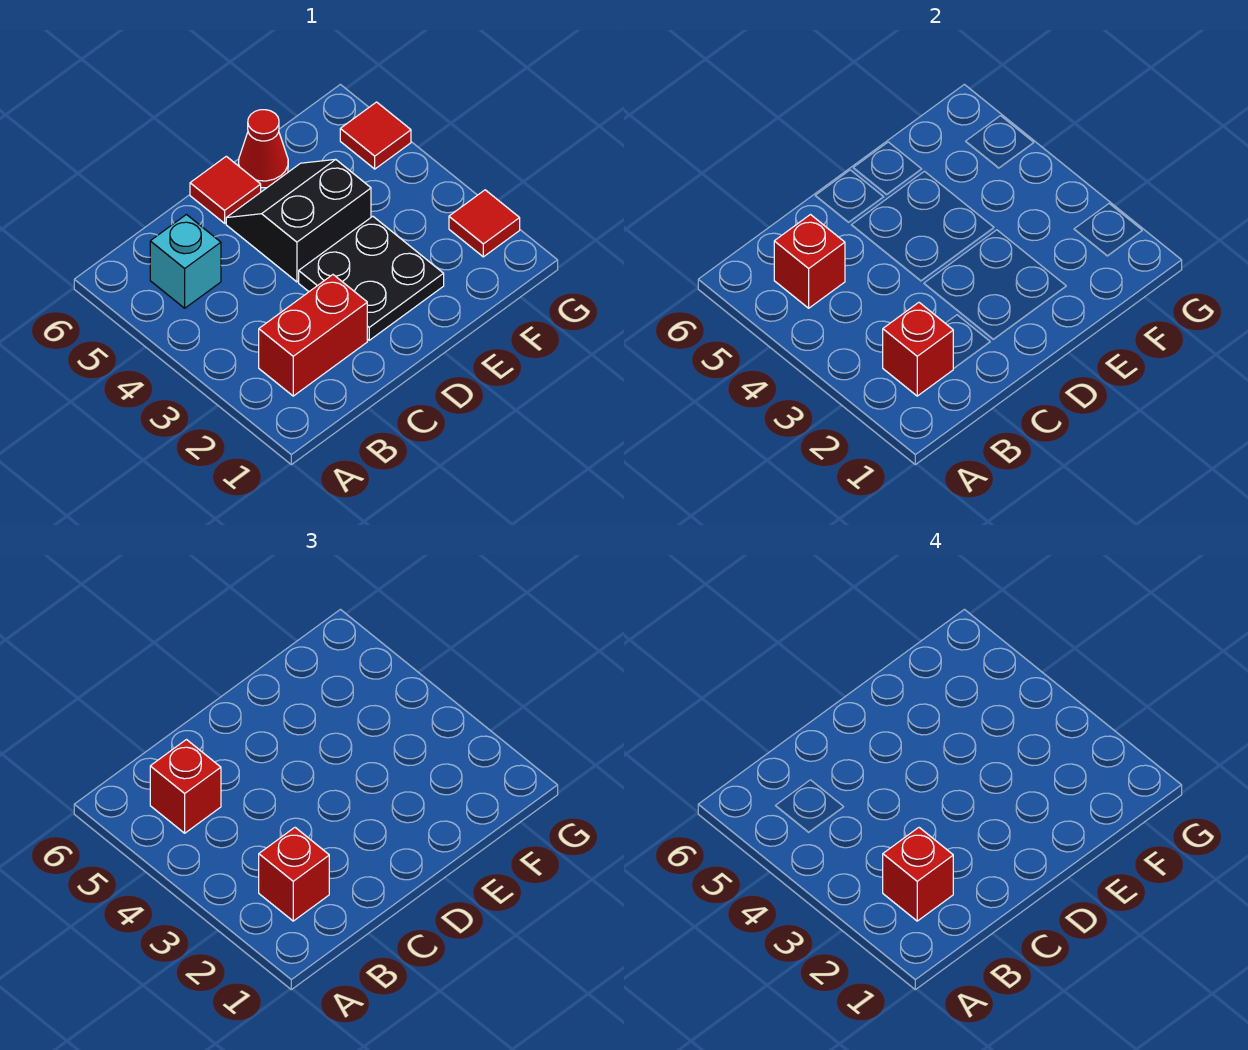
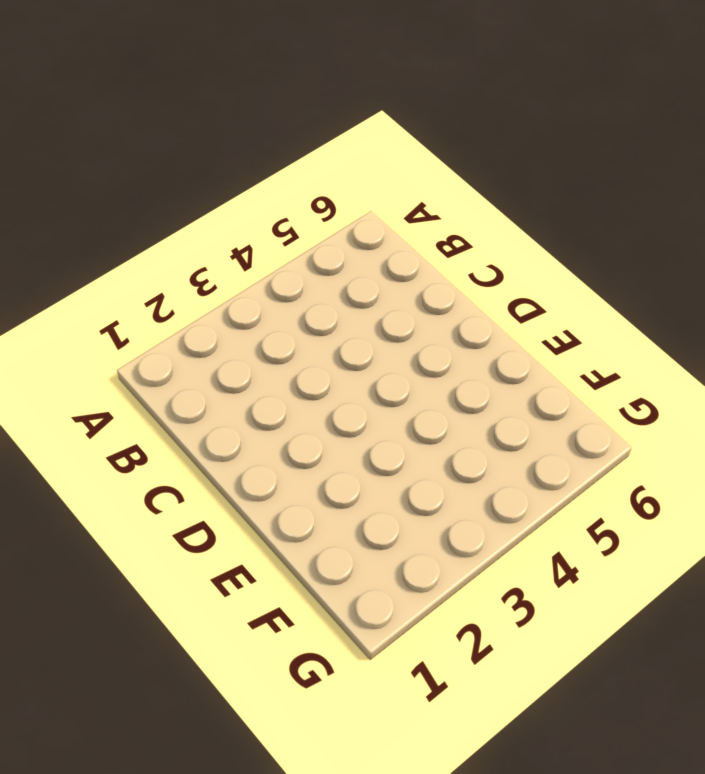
none -> red 1x2 brick [259,275,367,396]
none -> cyan 1x1 brick [150,215,221,308]
none -> black 2x2 plate [299,216,444,340]

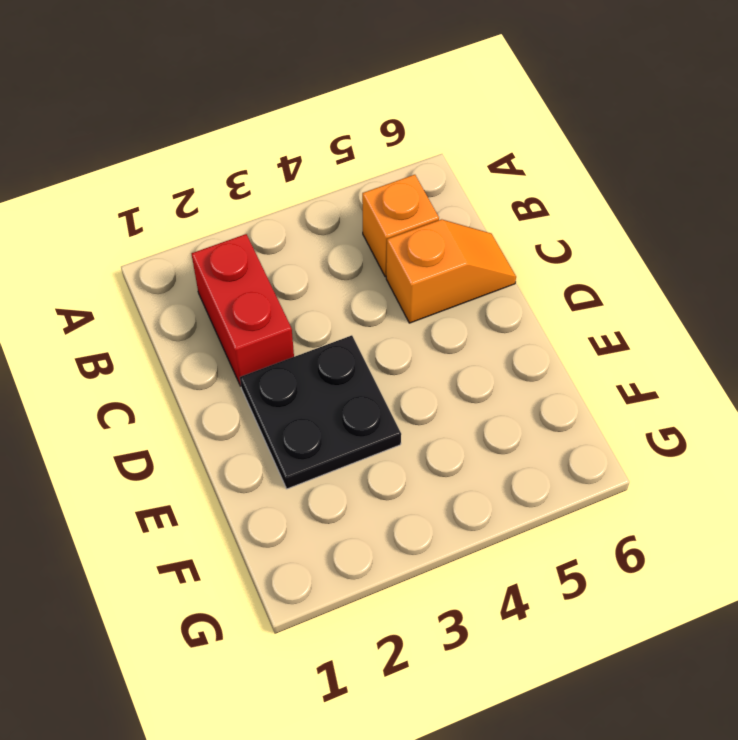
orange 1x1 brick [362,175,439,277] -> cyan 1x1 brick [150,215,221,308]
orange 1x2 slope [386,219,516,323] -> none
none -> black 2x2 slope [226,159,371,282]
none -> red 1x1 tile [190,156,261,223]
none -> red 1x1 cone [239,110,288,188]

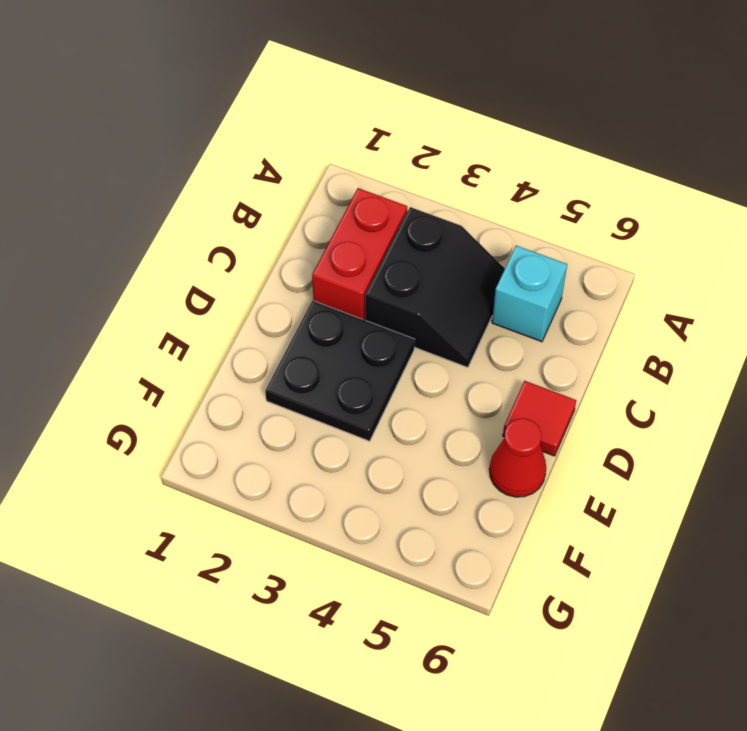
black 2x2 slope [365,207,505,368] -> black 2x2 slope moved to [226,159,371,282]
none -> red 1x1 tile [449,190,520,257]
none -> red 1x1 tile [340,102,411,169]
none -> red 1x1 brick [883,303,953,396]

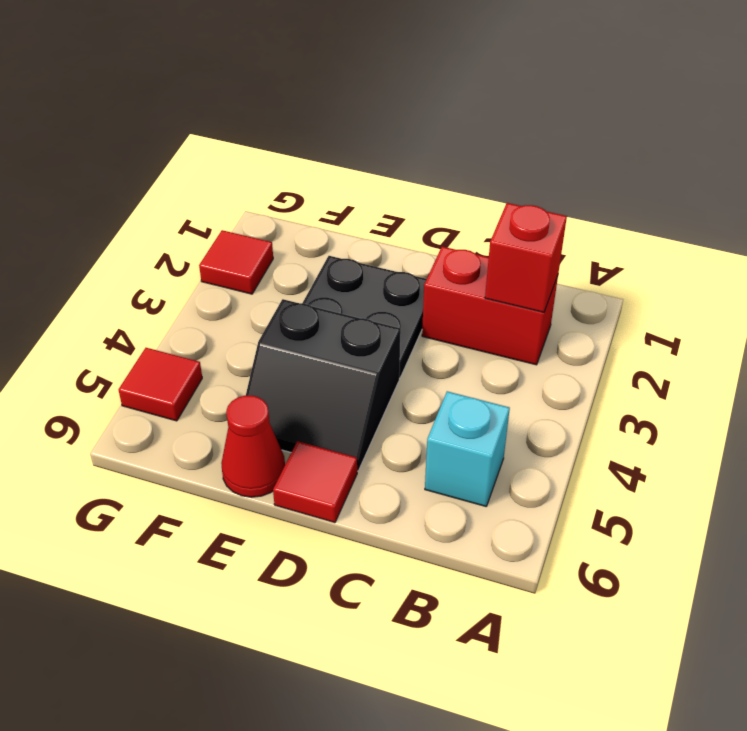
none -> red 1x1 brick [774,215,845,308]
none -> red 1x1 brick [259,828,329,921]
none -> red 1x1 brick [150,740,221,833]

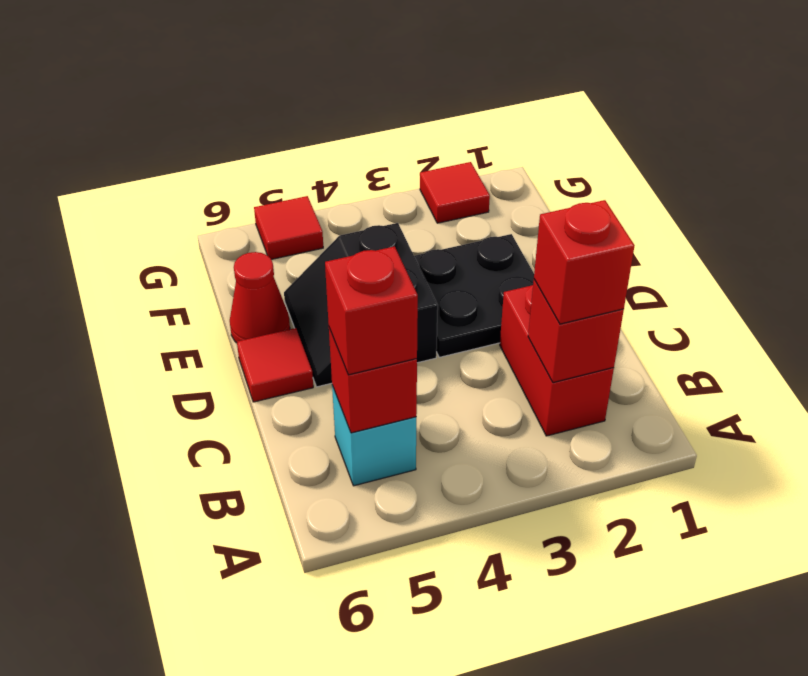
none -> red 1x1 brick [883,828,953,921]

